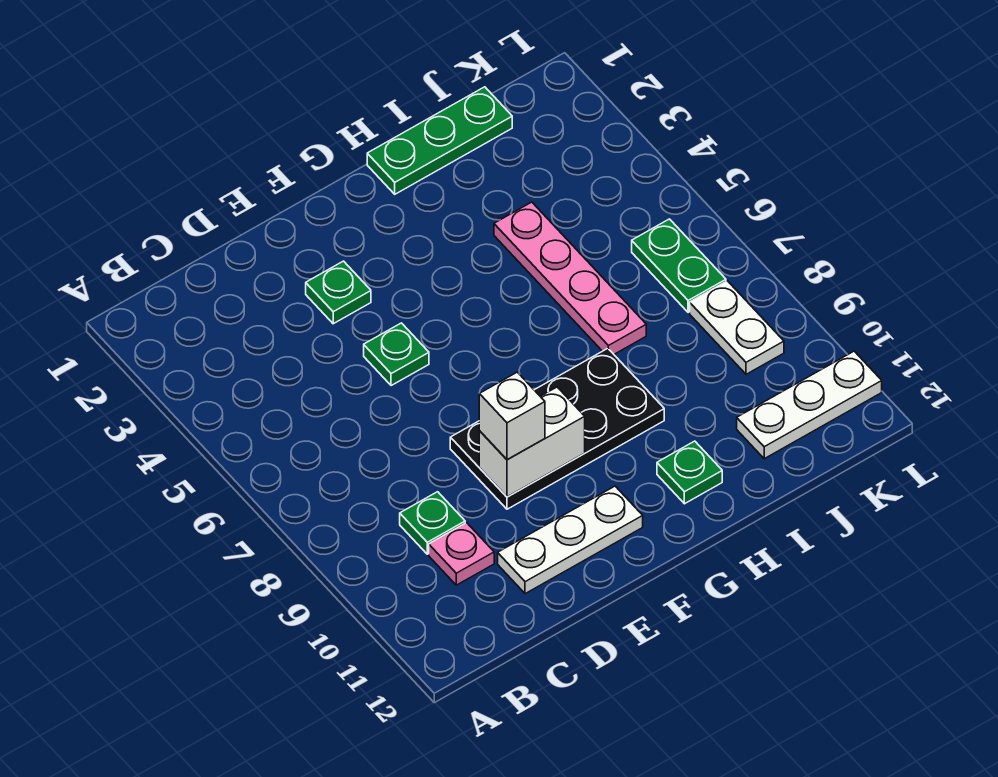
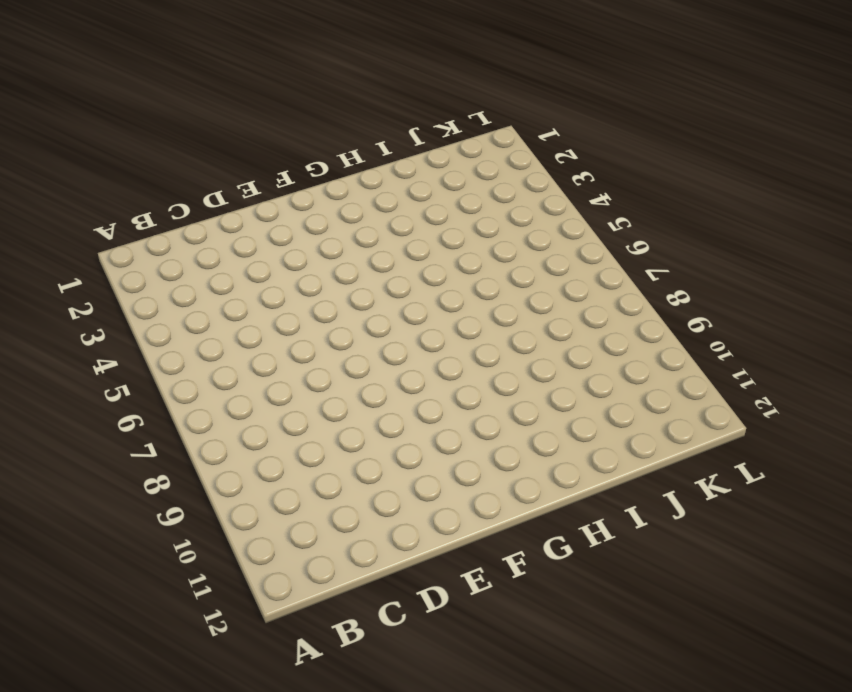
none -> green 1x1 plate [400,492,465,554]
none -> pink 1x1 plate [429,523,494,585]
none -> white 1x3 plate [498,486,643,594]

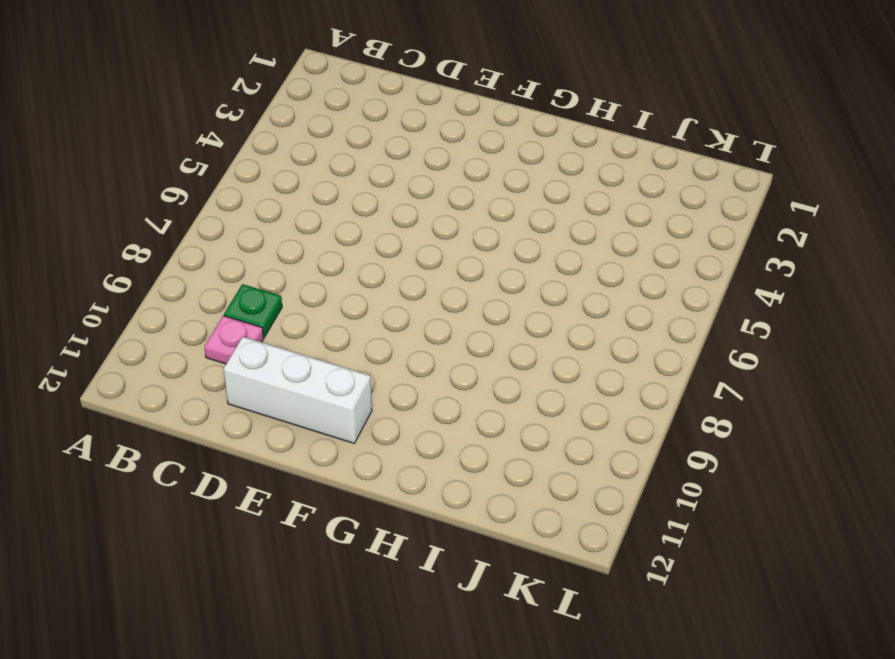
white 1x3 brick [224,337,372,443] -> white 1x3 plate [498,486,643,594]
none -> green 1x1 plate [306,261,371,324]
none -> green 1x1 plate [364,323,429,386]
none -> black 2x4 plate [450,348,664,509]

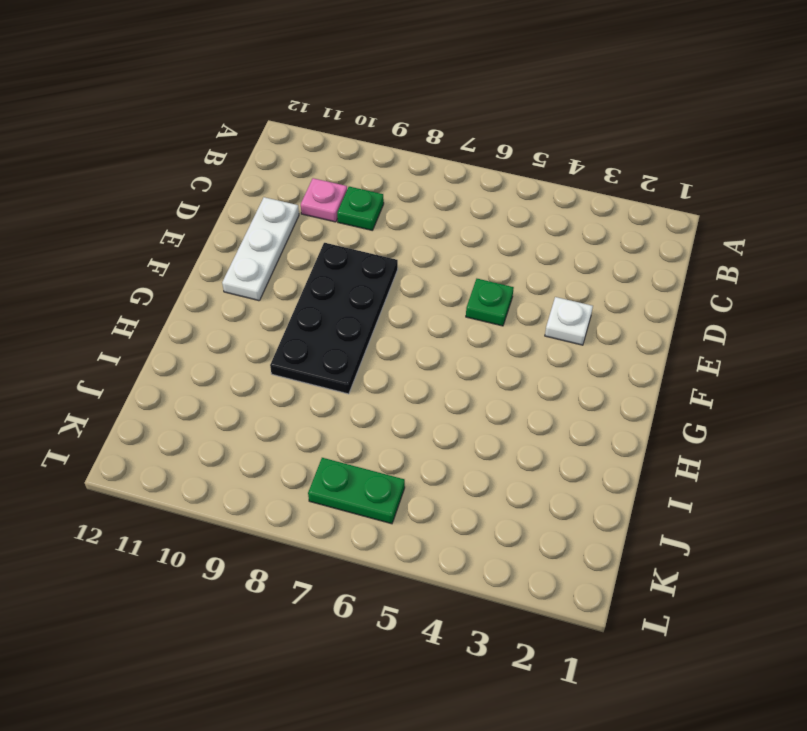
white 1x1 plate [545,297,593,345] -> green 1x1 plate [306,261,371,324]
none -> green 1x3 plate [367,87,512,194]
none -> green 1x1 plate [657,441,722,504]
none -> pink 1x4 plate [494,202,646,354]

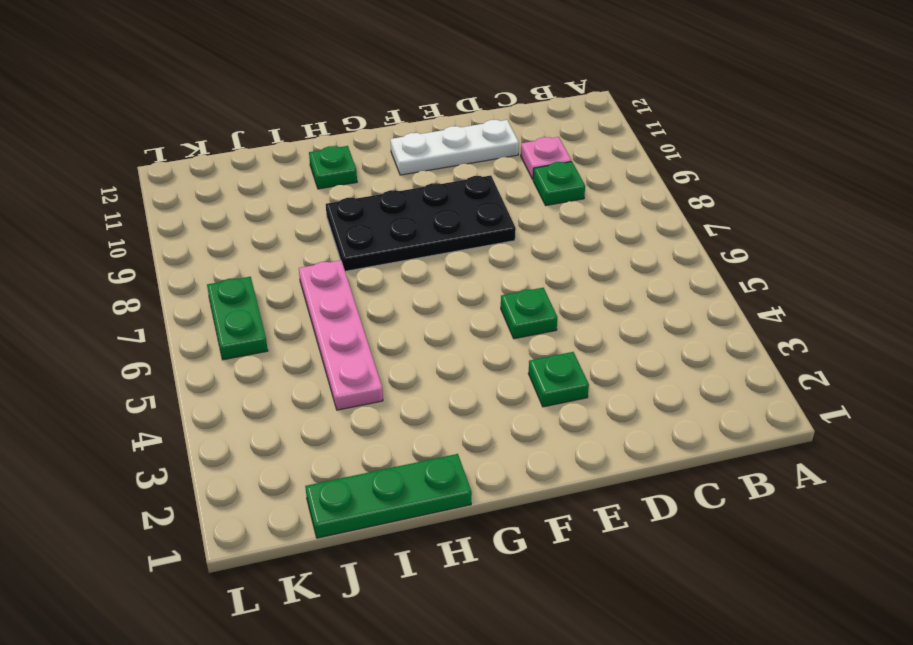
none -> white 1x3 plate [737,351,882,459]
none -> white 1x2 plate [690,281,784,374]
none -> white 1x2 brick [479,387,585,497]

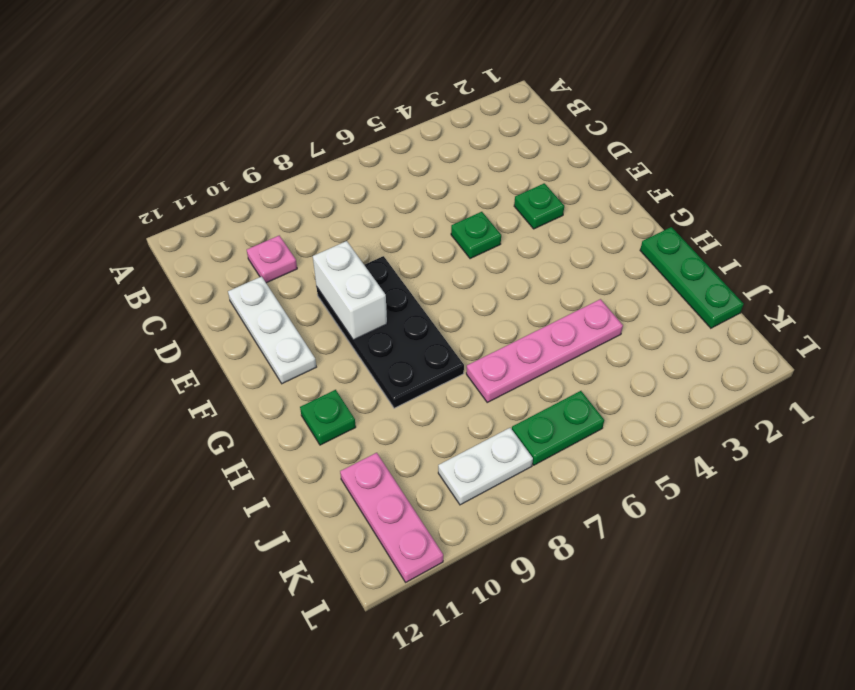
pink 1x3 plate [340,453,443,582] -> white 1x3 plate [737,351,882,459]
none -> green 1x1 plate [400,492,465,554]
none -> white 1x1 brick [479,372,545,460]

